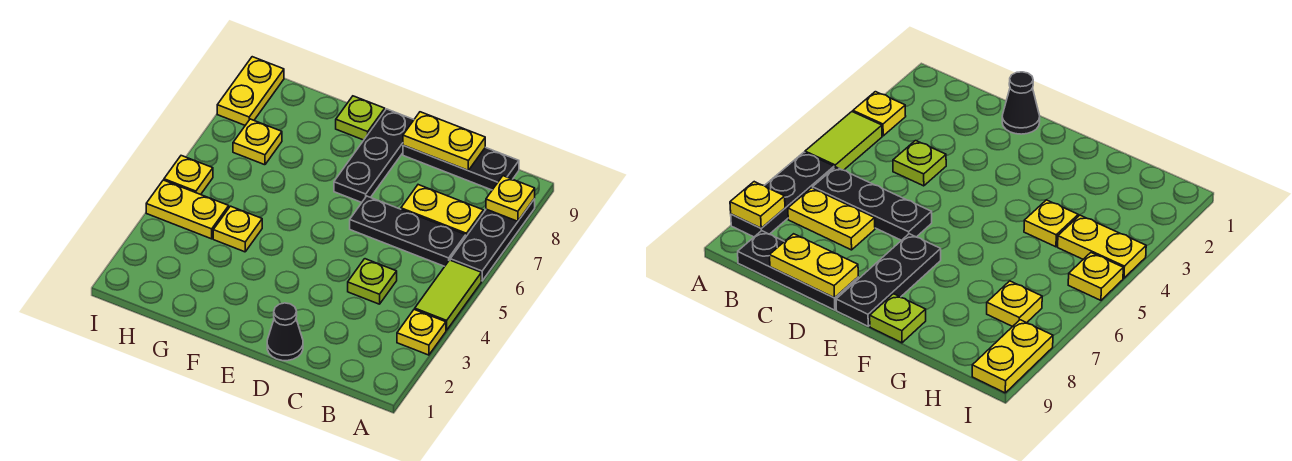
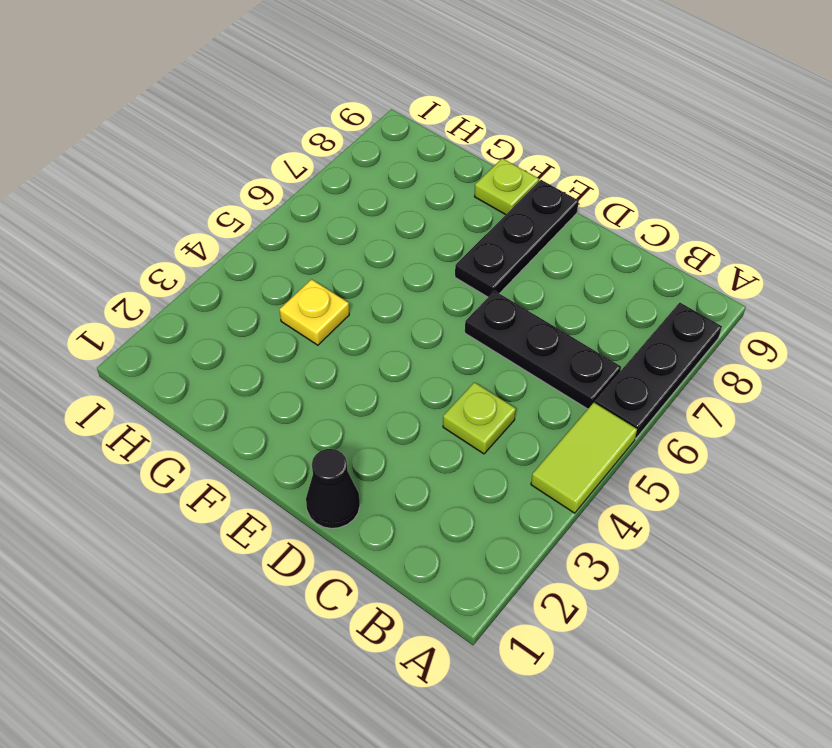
none -> yellow 1x1 plate [397,309,446,355]
none -> yellow 1x2 plate [401,185,483,236]
none -> black 1x3 plate [403,145,519,190]

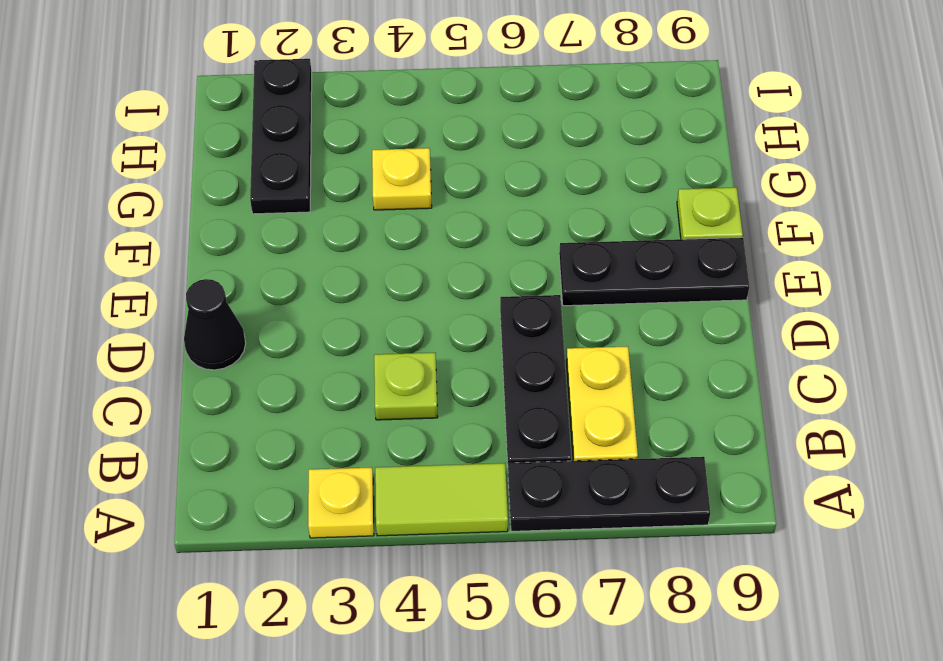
black 1x3 plate [250,59,312,214] -> black 1x3 plate moved to [403,145,519,190]
none -> yellow 1x2 plate [146,180,229,239]
none -> yellow 1x1 plate [233,119,282,165]
none -> yellow 1x1 plate [164,156,213,195]

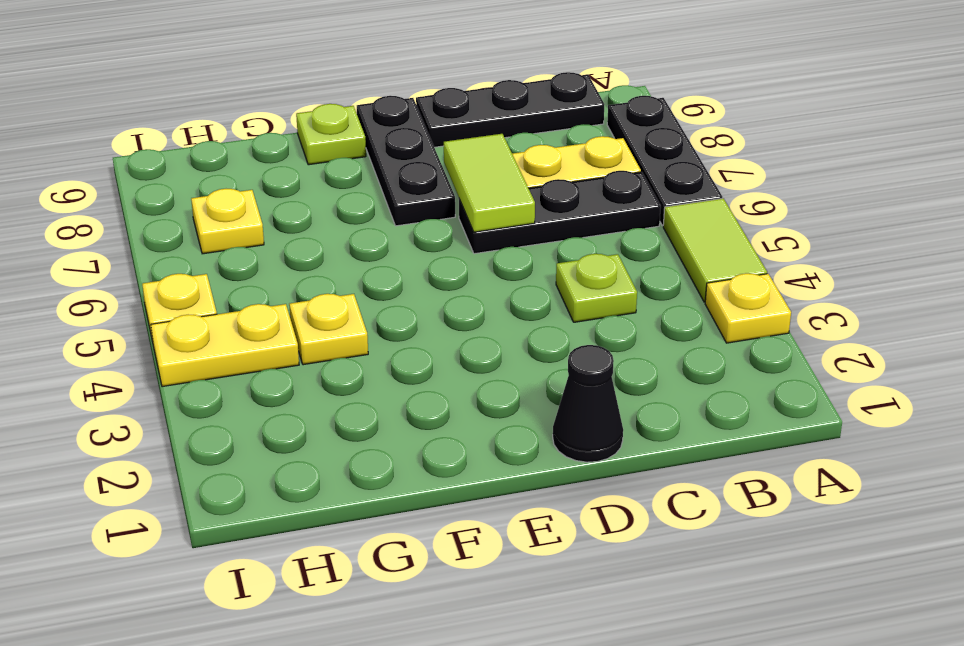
lime 1x2 tile [444,134,535,232] -> none
none -> yellow 1x2 plate [217,57,284,125]
none -> yellow 1x1 plate [486,176,535,221]
none -> yellow 1x2 plate [403,112,485,170]

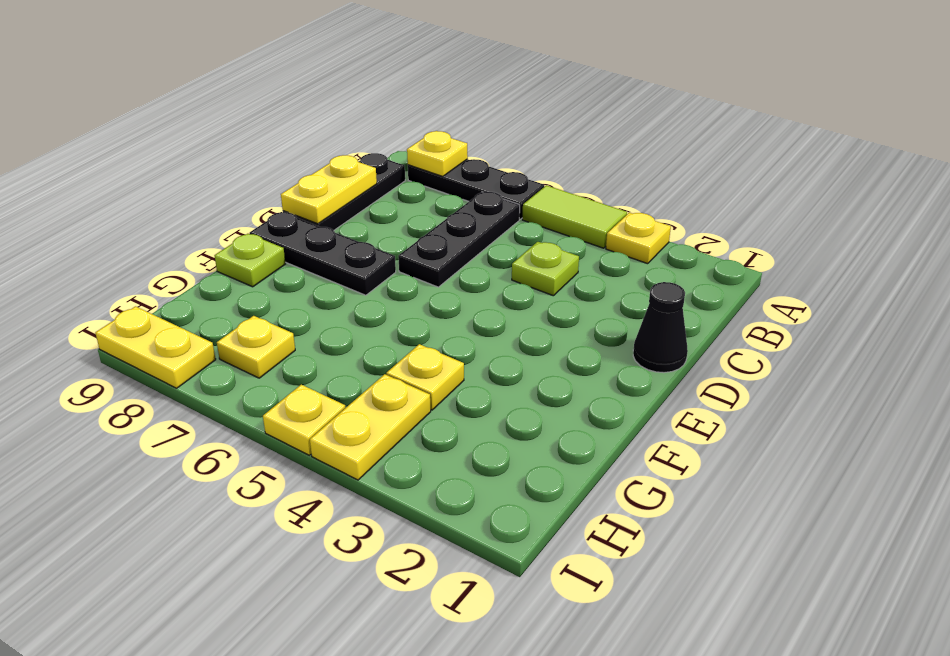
none -> yellow 1x2 plate [401,185,483,236]

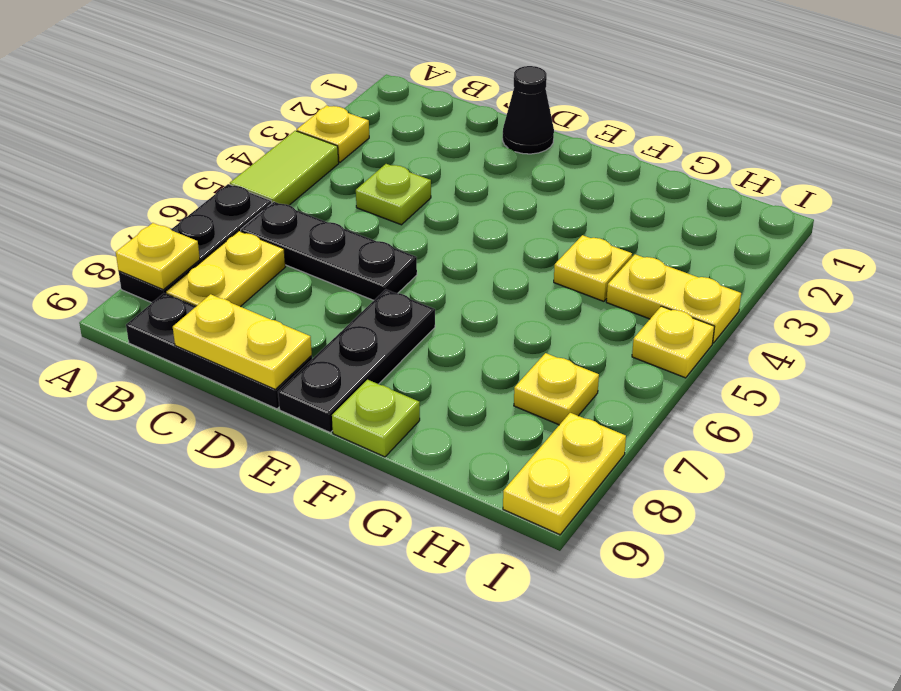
yellow 1x2 plate [166,231,285,307] -> yellow 1x2 plate turned to [401,185,483,236]

